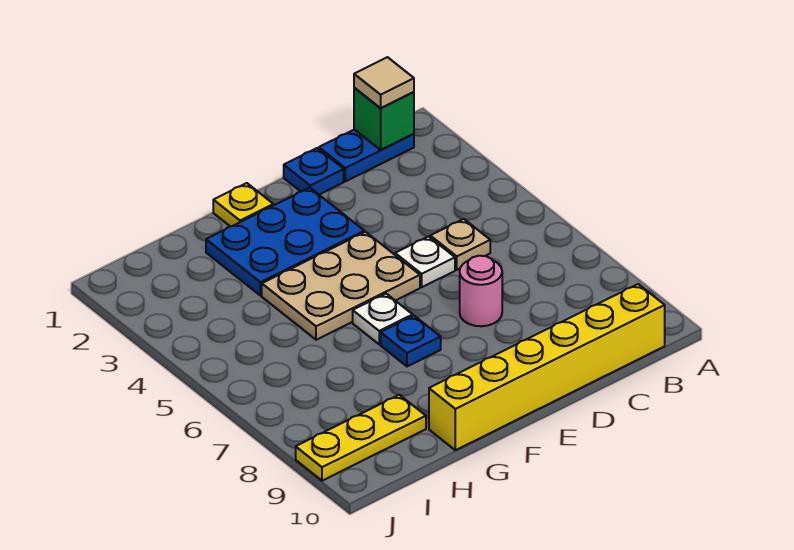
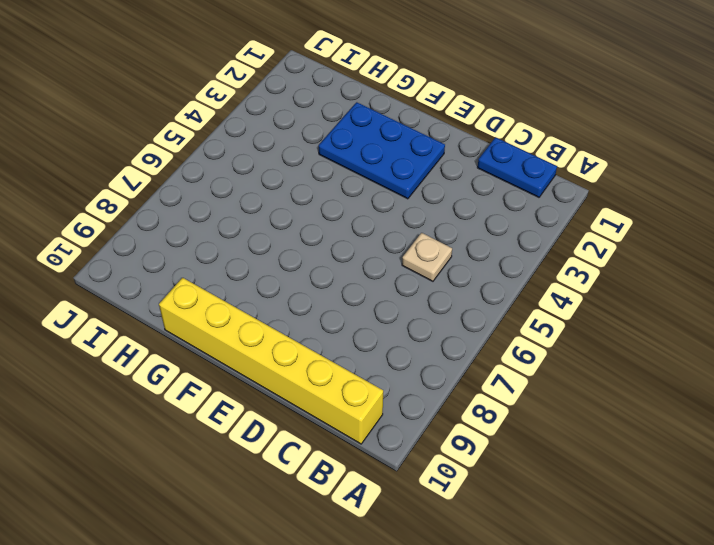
none -> blue 1x1 plate [284,148,344,195]
none -> white 1x1 plate [395,236,455,287]
none -> pink 1x1 round brick [460,256,502,326]

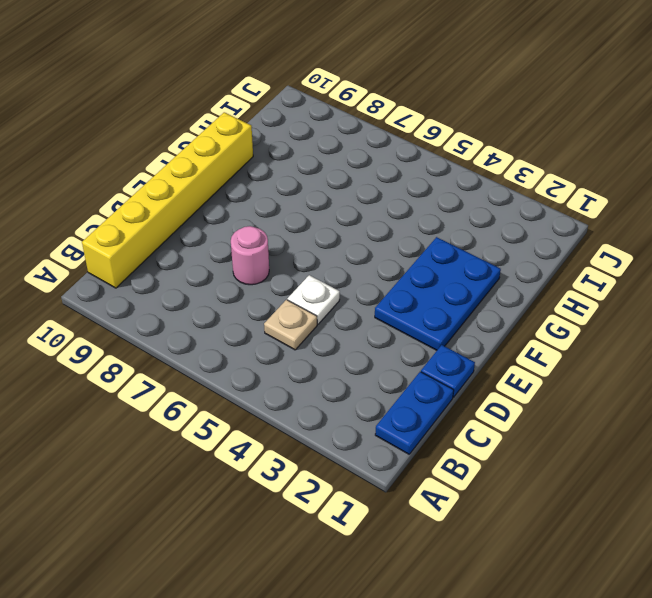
none -> tan 2x3 plate [262,232,420,340]
none -> yellow 1x1 plate [213,183,273,227]
none -> white 1x1 plate [353,294,413,344]

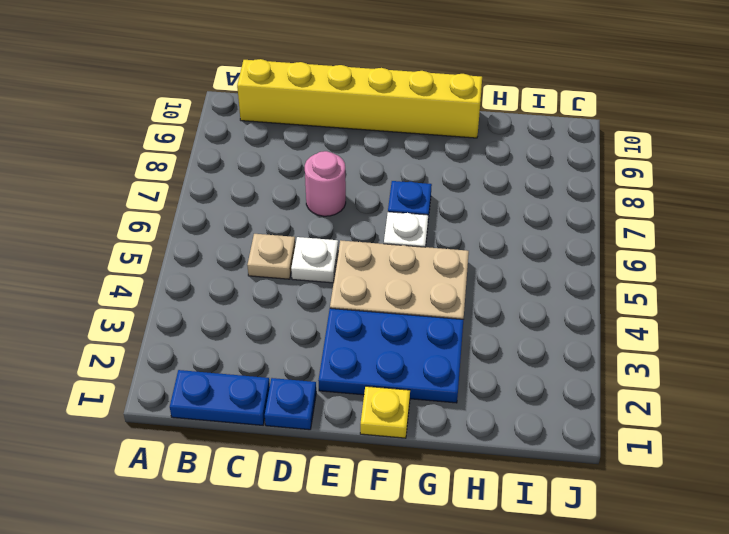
none -> yellow 1x3 plate [296,395,426,481]
none -> green 1x1 brick [354,88,414,150]
none -> tan 1x1 tile [354,57,414,108]

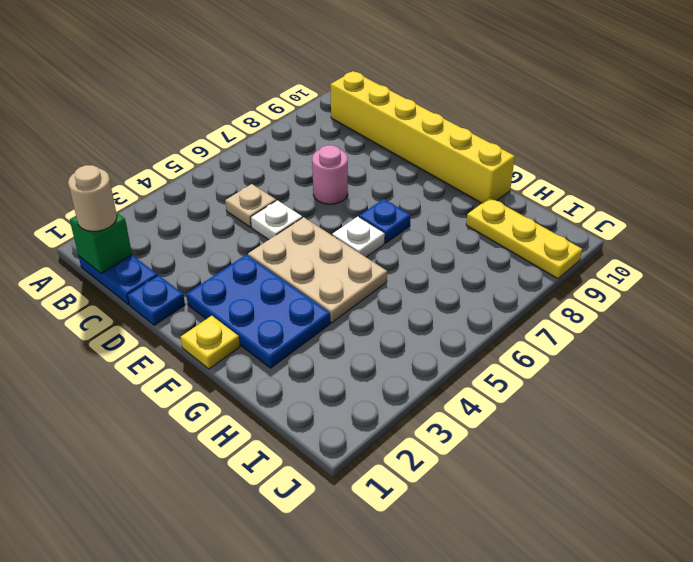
tan 1x1 round brick [68,165,117,231] -> tan 1x1 tile [354,57,414,108]

